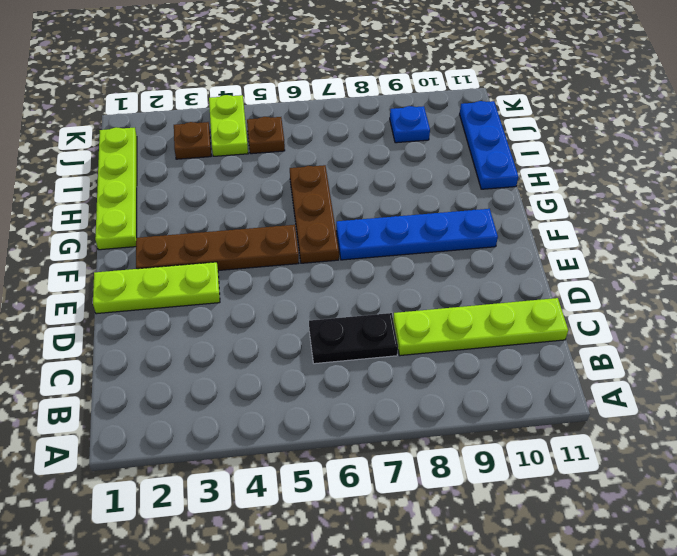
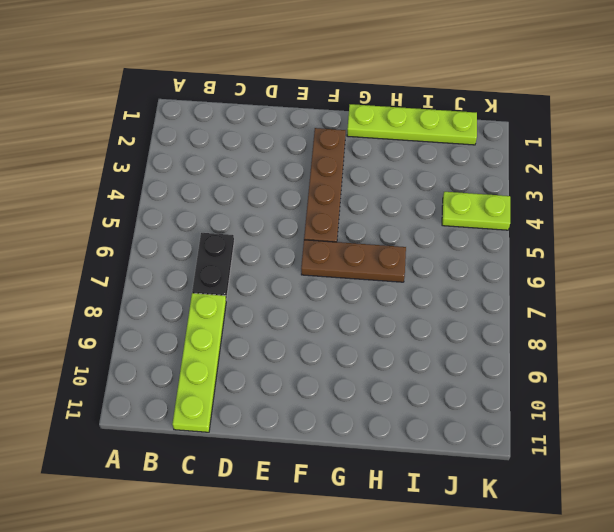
none -> lime 1x3 plate [93,262,220,314]
none -> blue 1x4 plate [336,209,498,260]
none -> blue 1x3 plate [460,101,518,189]

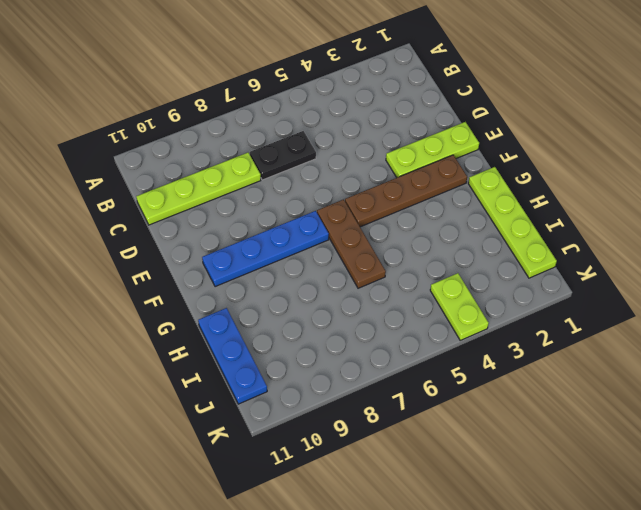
none -> brown 1x1 plate [174,122,211,159]
none -> brown 1x1 plate [247,117,285,154]
none -> blue 1x1 plate [390,106,430,143]

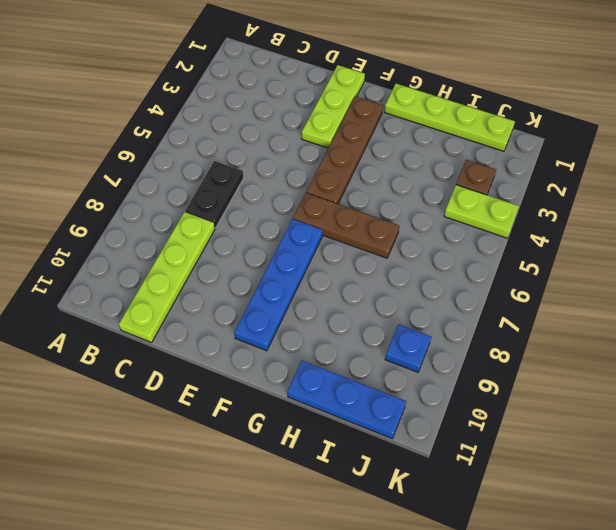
none -> brown 1x1 plate [247,117,285,154]

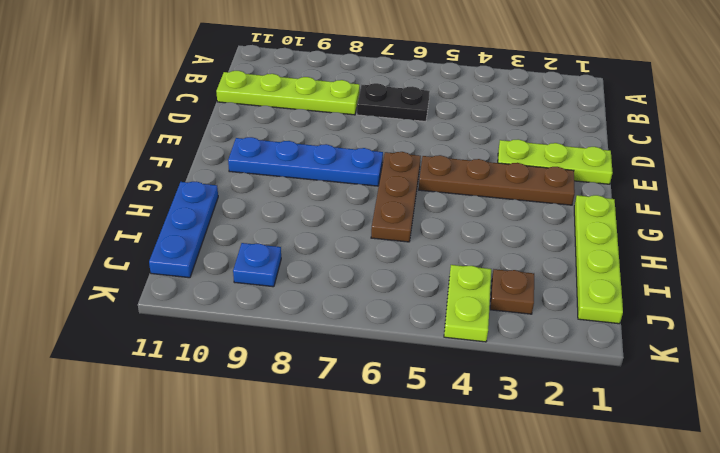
none -> brown 1x1 plate [247,117,285,154]

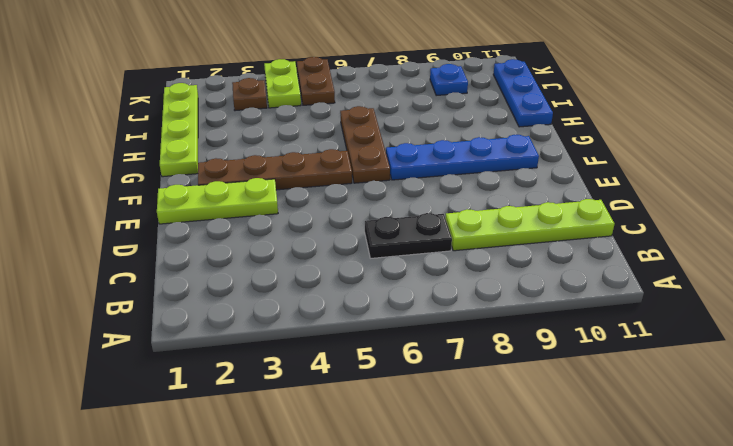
brown 1x2 plate [297,57,335,105] -> brown 1x1 plate [247,117,285,154]

